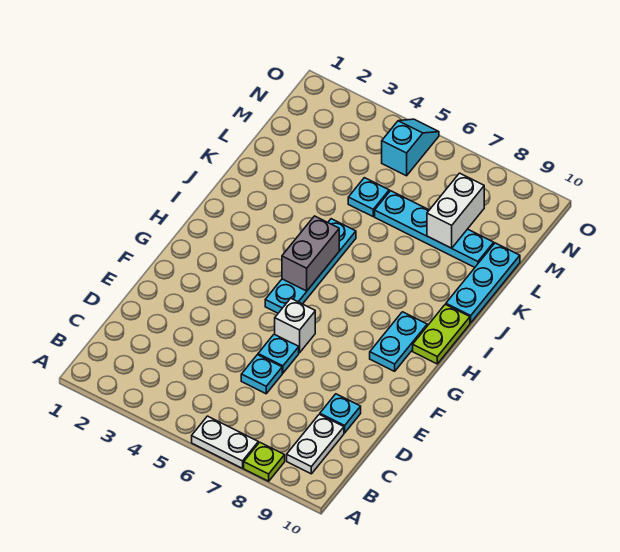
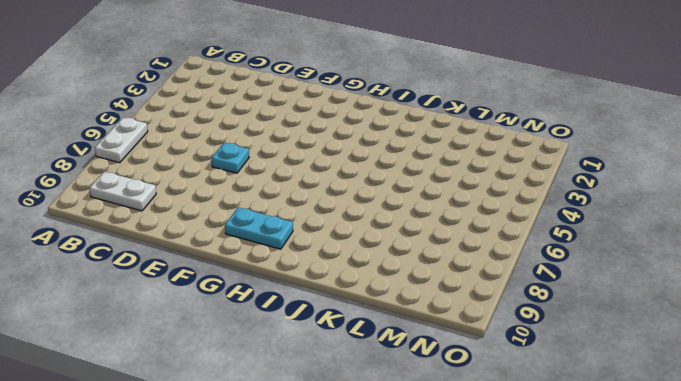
none -> lime 1x1 plate [244,442,285,481]
none -> cyan 1x1 plate [241,355,282,394]
none -> cyan 1x1 plate [320,394,361,433]

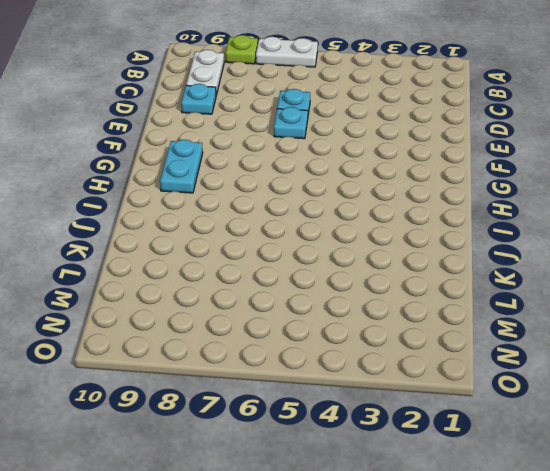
none -> white 1x1 brick [275,298,315,353]
none -> cyan 1x4 plate [265,219,356,313]
none -> lime 1x2 plate [413,304,470,364]

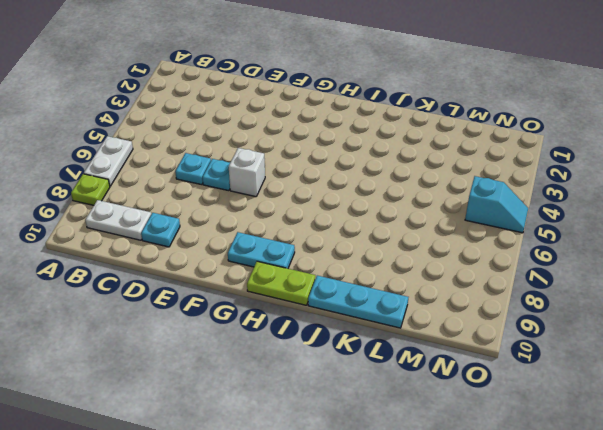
none -> cyan 1x4 plate [265,219,356,313]
none -> cyan 1x1 plate [348,178,389,216]
none -> cyan 1x4 plate [375,191,494,267]

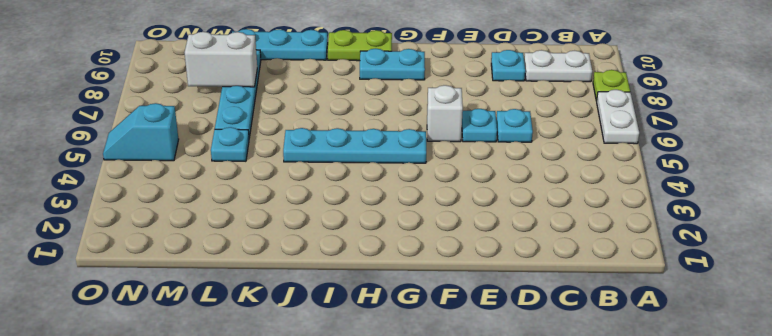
none -> grey 1x2 brick [282,216,339,291]

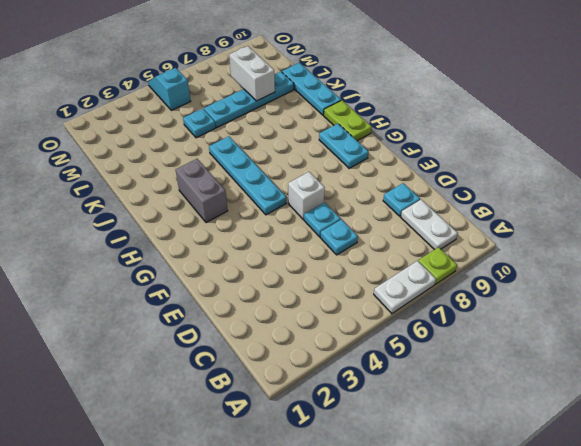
grey 1x2 brick [176,159,228,223] -> grey 1x2 brick moved to [282,216,339,291]

